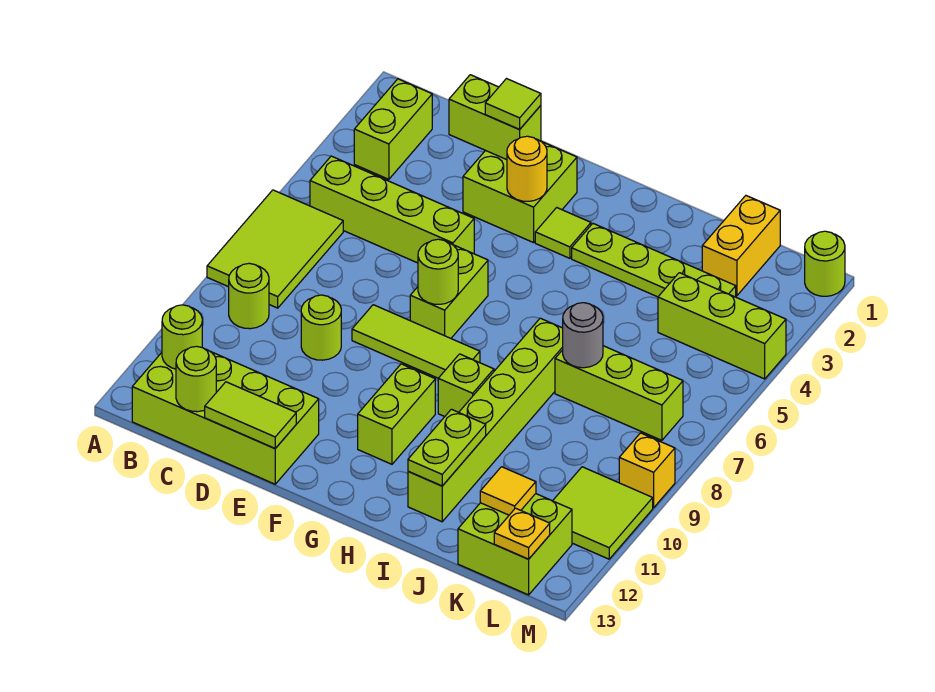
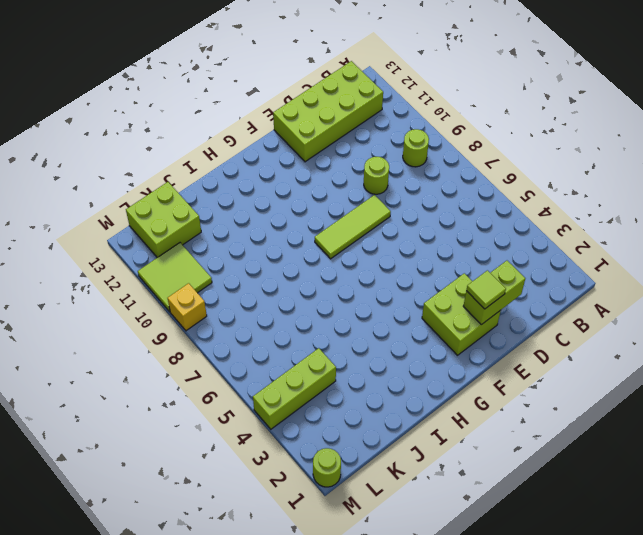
none -> lime 2x3 tile [207,190,343,308]
none -> lime 1x2 brick [354,79,432,179]
none -> lime 1x4 brick [310,156,474,263]
none -> lime 1x2 brick [410,245,488,338]

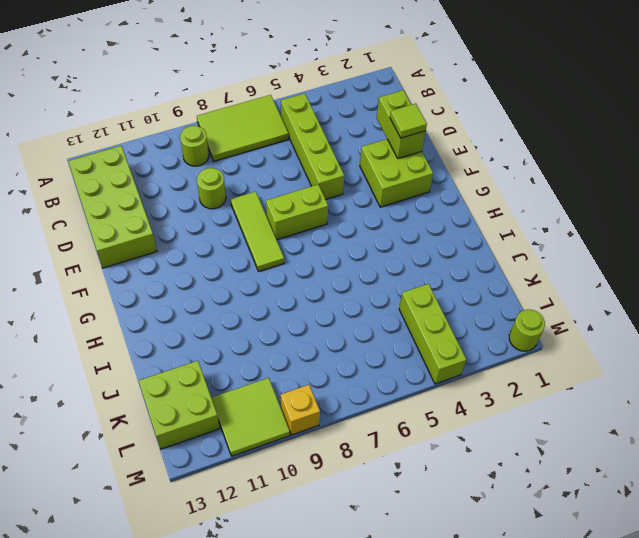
none -> lime 1x2 brick [354,79,432,179]
none -> lime 1x1 tile [535,208,591,258]
none -> lime 1x2 brick [358,364,435,464]
none -> lime 1x4 plate [572,224,736,297]

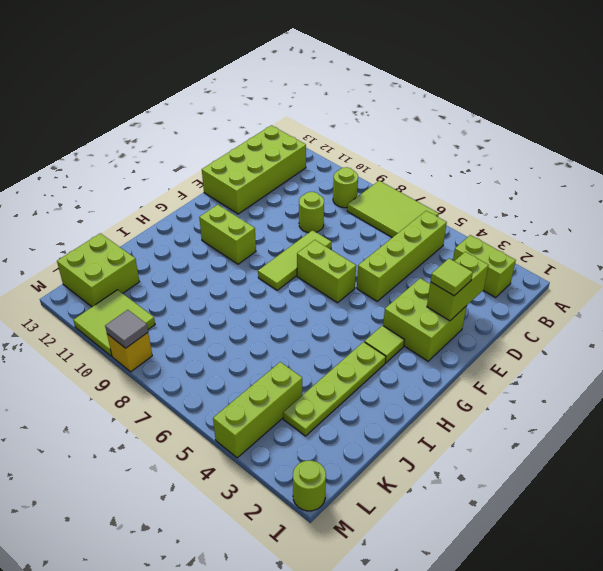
grey 1x1 tile [105,310,148,348] -> none
none -> lime 1x1 brick [438,354,494,417]
none -> lime 1x6 brick [408,318,563,522]
none -> lime 1x3 brick [555,346,683,440]
none -> yellow 1x2 brick [702,196,780,296]

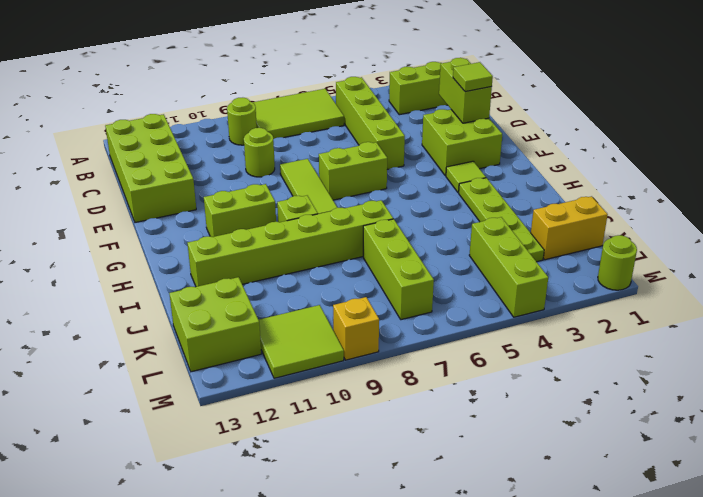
none -> lime 1x1 round brick [162,305,202,369]
none -> lime 1x1 round brick [176,346,216,412]
none -> lime 1x2 tile [205,382,296,448]
none -> yellow 1x1 round brick [507,136,547,201]

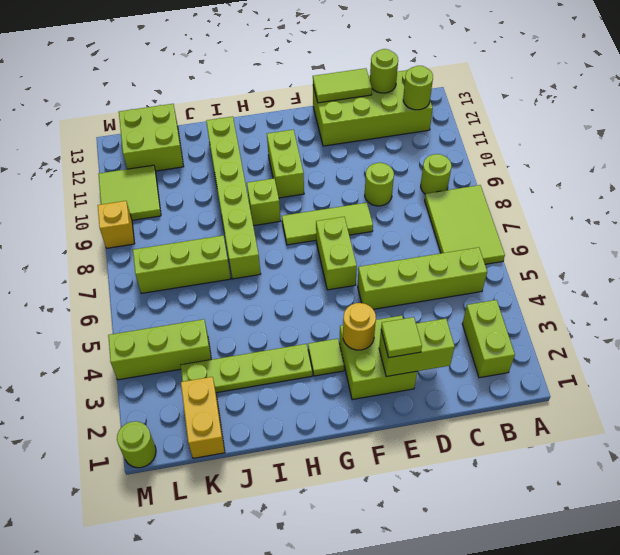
none -> lime 1x1 round brick [418,239,458,304]
none -> lime 1x2 plate [408,409,486,486]
none -> grey 1x1 round brick [563,303,603,368]
none -> yellow 1x1 tile [480,467,536,515]

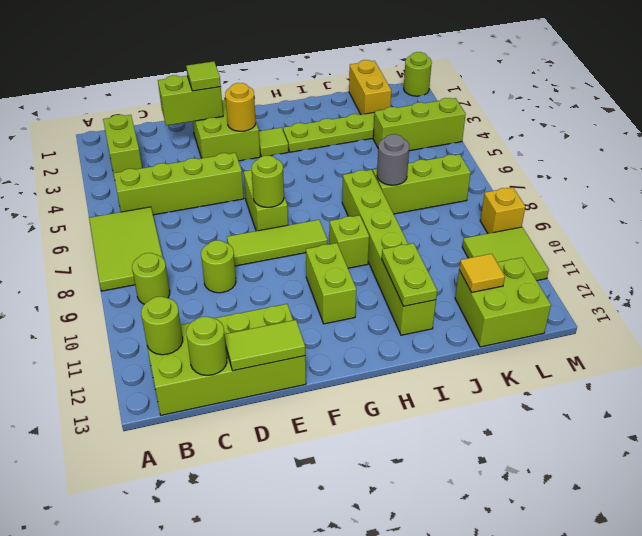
none -> yellow 1x1 plate [494,508,550,559]

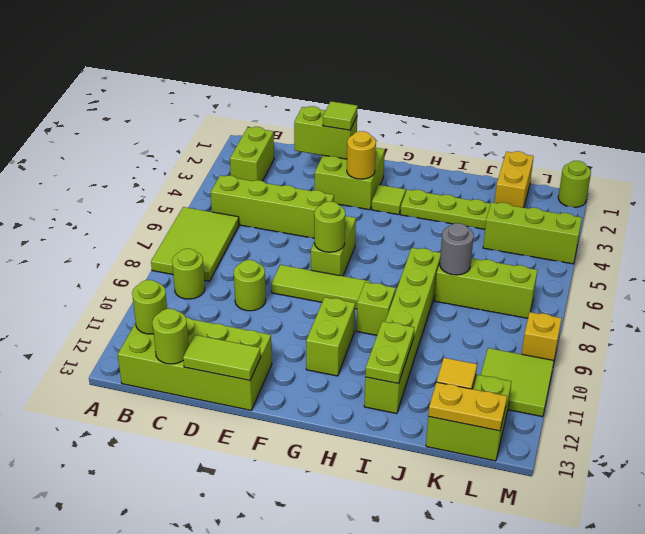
yellow 1x2 plate [428,382,507,431] -> yellow 1x1 plate [494,508,550,559]

